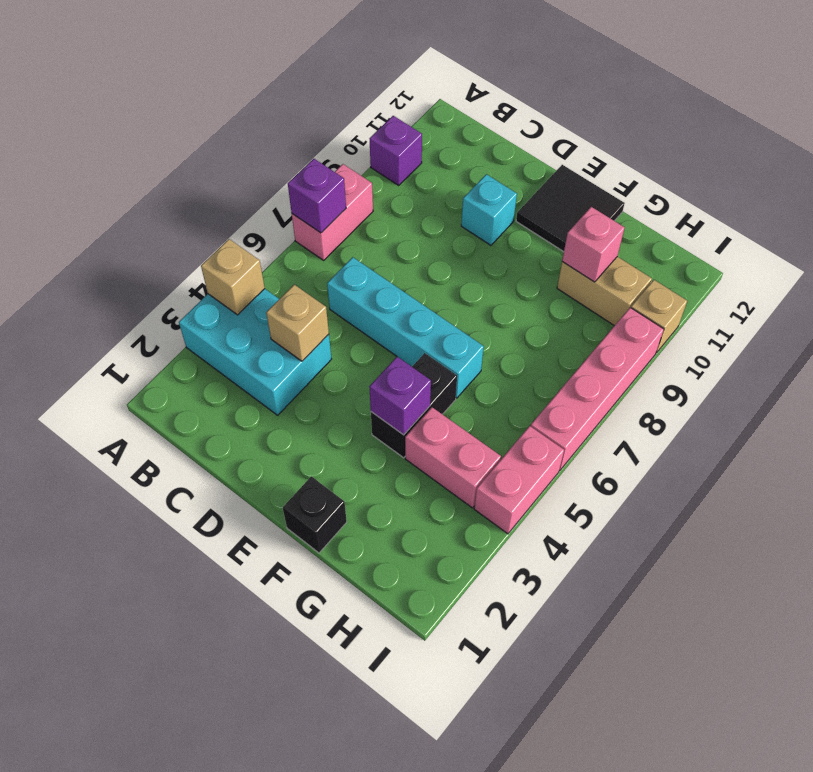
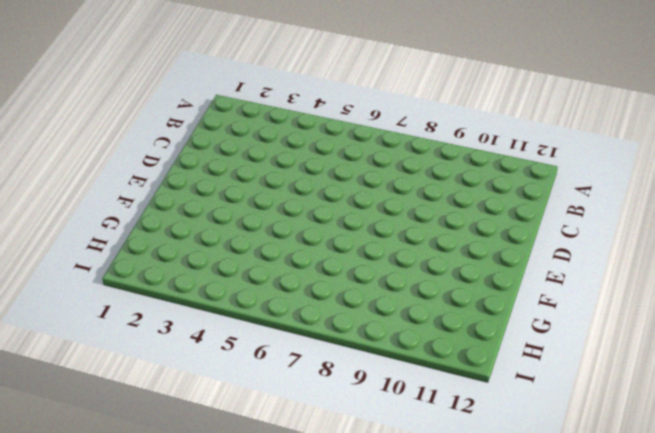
none -> cyan 2x3 brick [179,289,331,415]
none -> pink 1x2 brick [292,164,373,260]
none -> purple 1x1 brick [369,116,422,186]

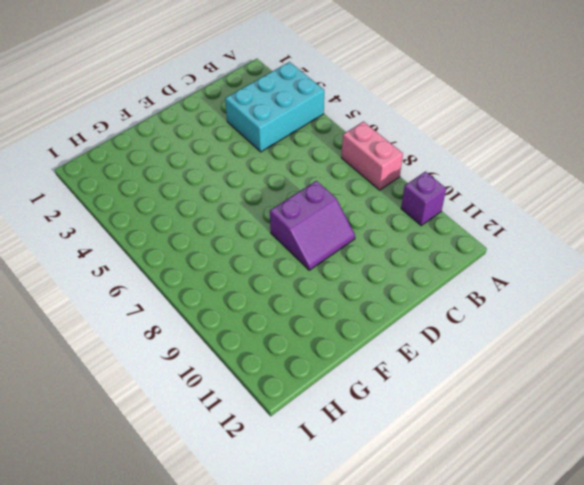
purple 2x2 slope [270,181,355,270] -> none
none -> cyan 1x4 brick [327,257,484,398]
none -> cyan 1x1 brick [461,174,517,245]
none -> black 2x2 tile [516,165,625,252]

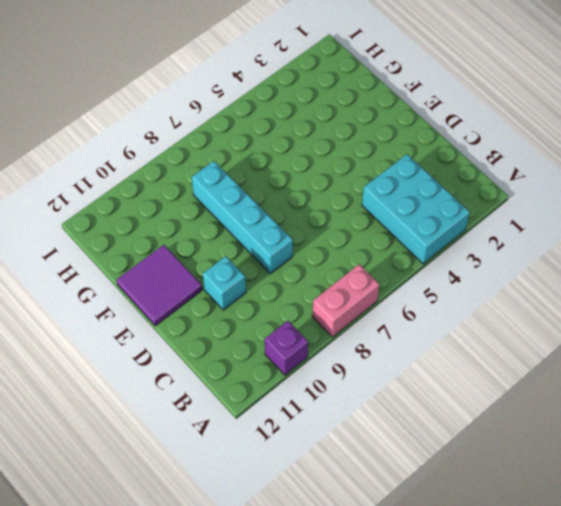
cyan 1x4 brick [192,161,293,274] -> cyan 1x4 brick moved to [327,257,484,398]
purple 2x2 tile [117,245,202,326] -> black 2x2 tile [516,165,625,252]
none -> black 1x1 brick [283,476,347,553]
none -> black 1x2 brick [371,353,457,458]
none -> pink 1x2 brick [405,407,501,508]

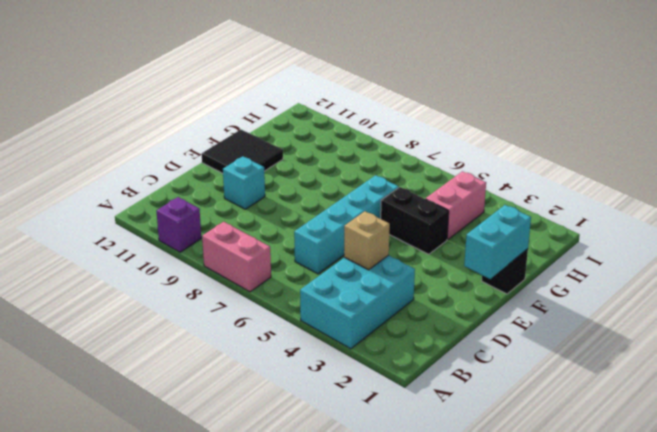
cyan 1x2 brick [464,205,531,279] -> none
none -> tan 1x2 brick [557,257,652,326]
none -> pink 1x2 brick [474,426,564,534]
none -> pink 1x4 brick [531,308,664,470]

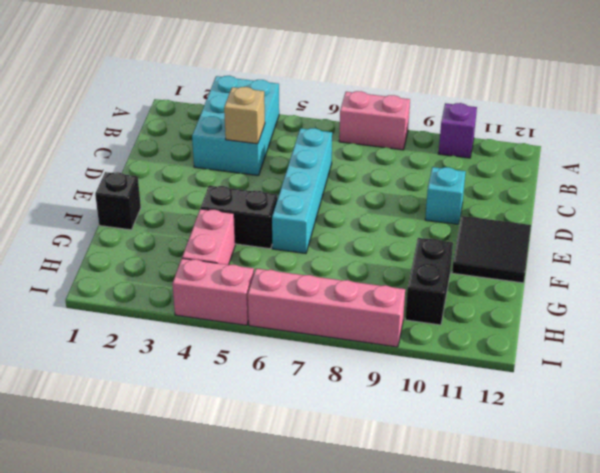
black 1x2 brick [405,238,453,325] -> tan 1x2 brick [557,257,652,326]
none -> tan 1x1 brick [631,280,687,353]
none -> tan 1x1 brick [201,239,265,315]
none -> purple 1x1 brick [288,159,346,233]

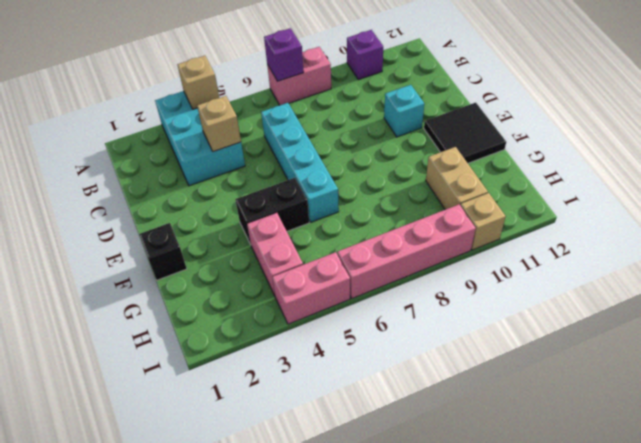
none -> purple 1x1 brick [369,357,431,435]
none -> pink 1x1 brick [562,207,625,282]

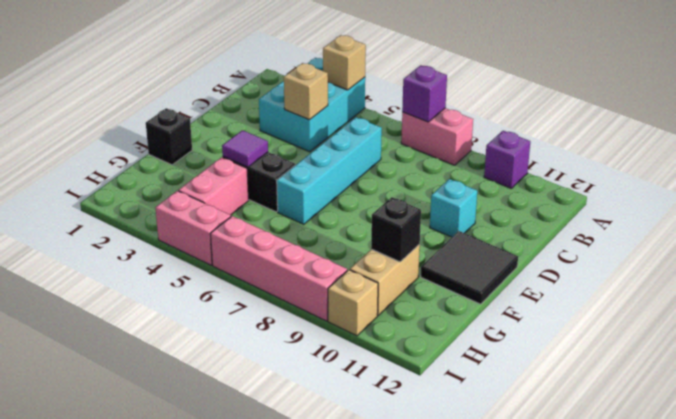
purple 1x1 tile [222,130,268,167] -> purple 1x1 brick [369,357,431,435]
black 1x1 brick [371,197,421,262] -> pink 1x1 brick [562,207,625,282]

